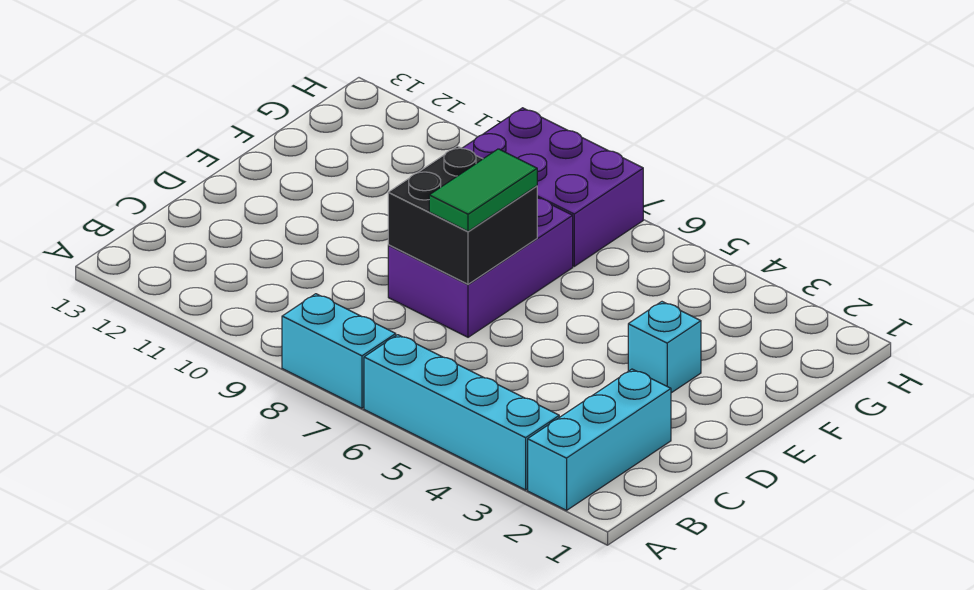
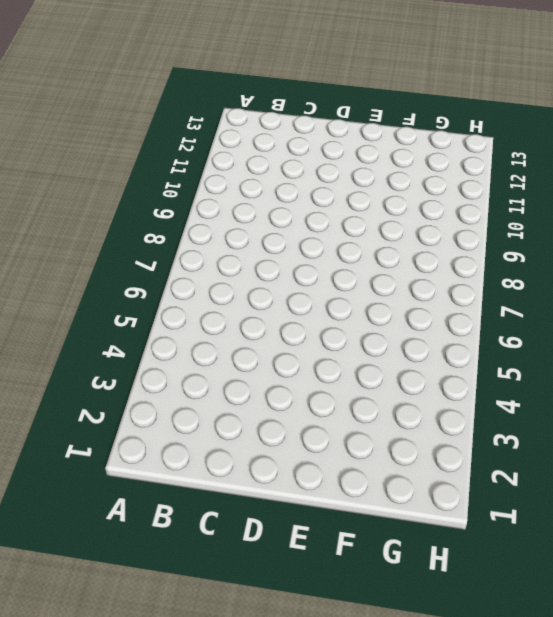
none -> cyan 1x3 brick [528,369,671,510]
none -> cyan 1x4 brick [364,335,559,490]

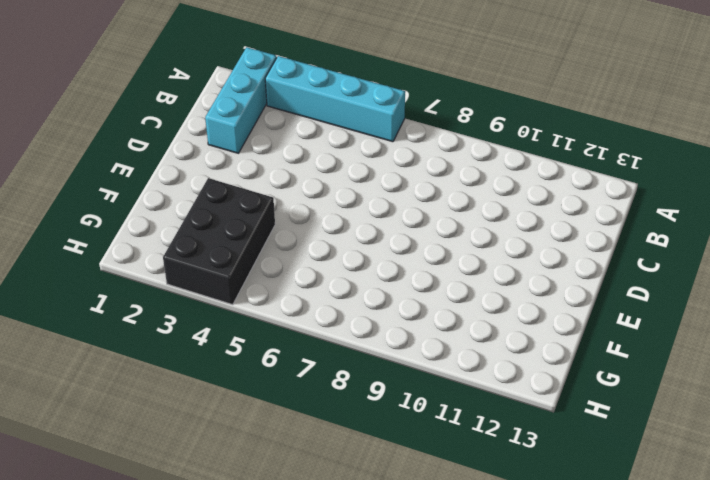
black 2x3 brick [163,178,275,305] -> none
none -> cyan 1x2 brick [282,294,396,408]
none -> purple 2x3 brick [388,198,573,337]

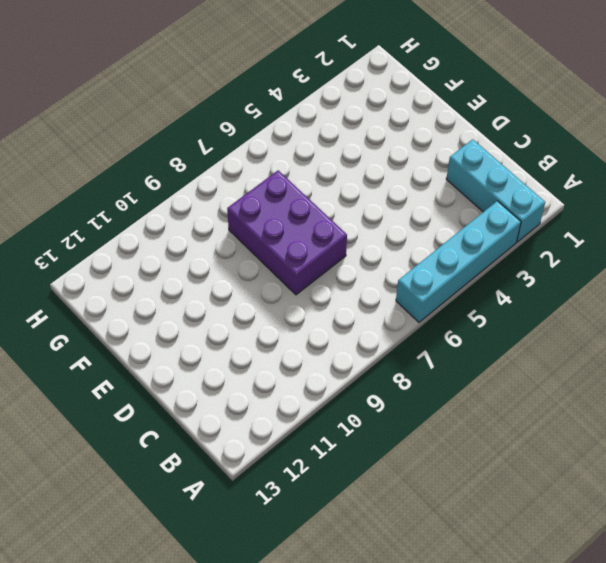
none -> cyan 1x2 brick [282,294,396,408]
none -> cyan 1x1 brick [628,302,701,393]

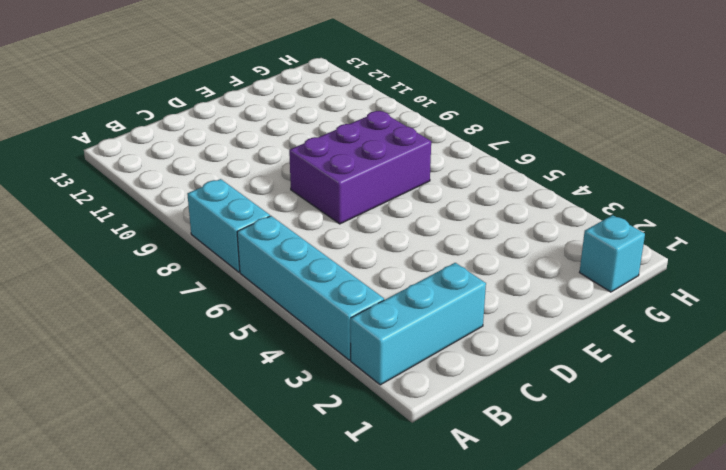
cyan 1x1 brick [580,215,645,292] -> cyan 1x1 brick moved to [628,302,701,393]
none -> purple 2x3 brick [462,108,643,266]
none -> black 2x2 brick [388,146,537,284]

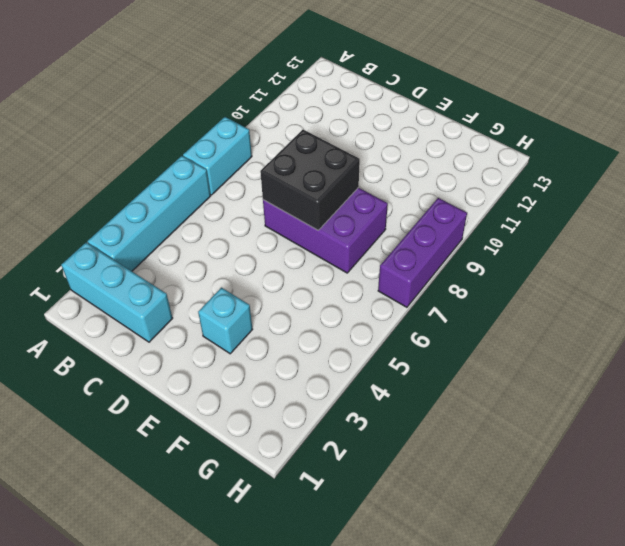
purple 1x3 brick [378,198,467,307] -> purple 2x3 brick [462,108,643,266]
none -> green 1x2 tile [429,149,537,231]

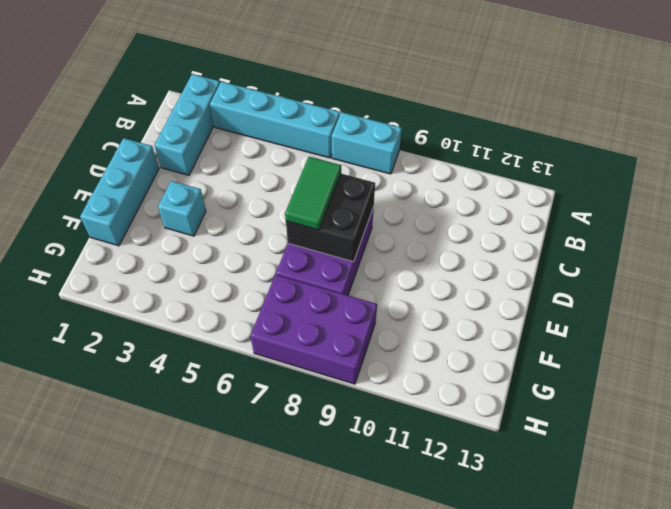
cyan 1x3 brick [80,138,159,246] -> none

